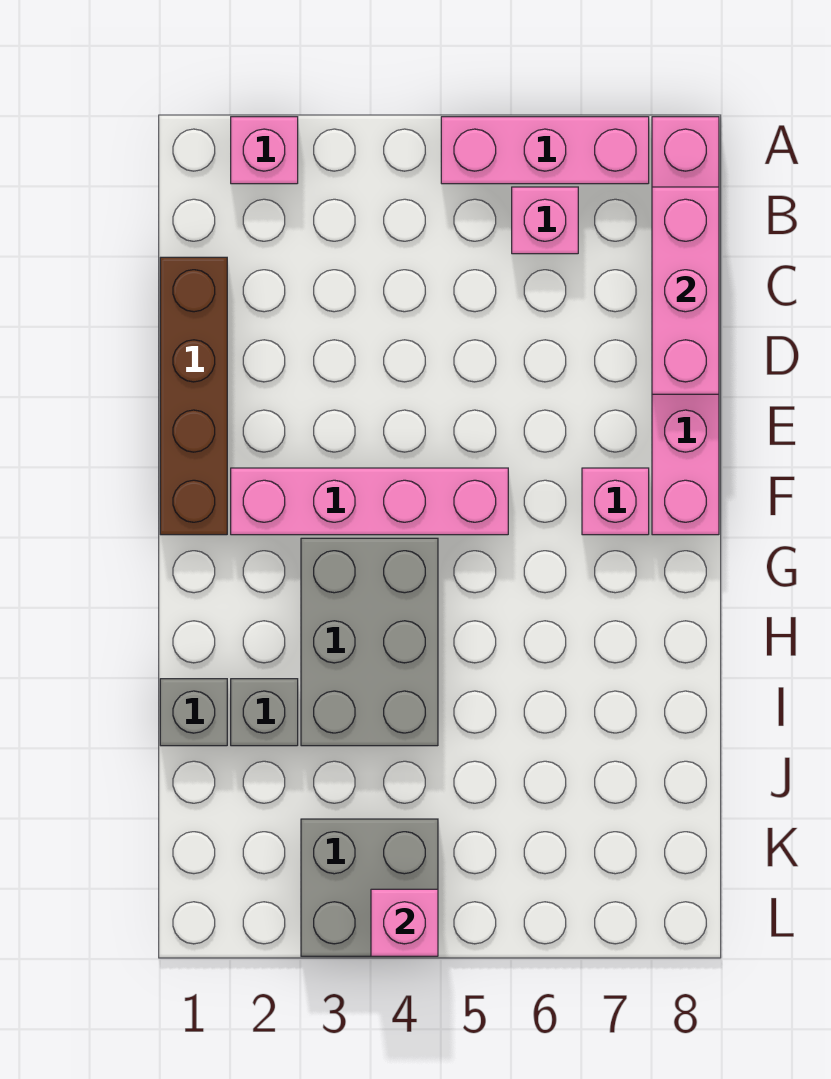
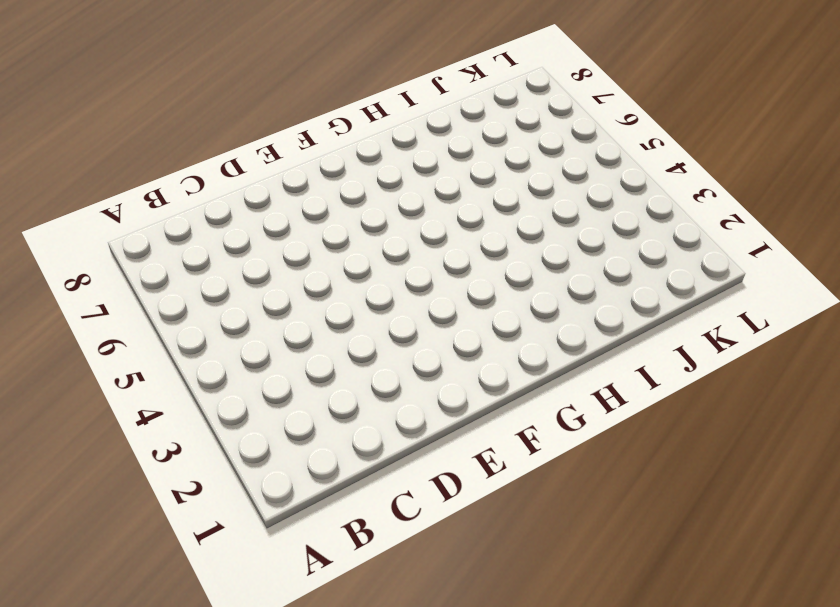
none -> pink 1x1 brick [231,117,298,184]
none -> pink 1x3 brick [441,117,649,184]
none -> pink 1x6 brick [652,117,719,535]

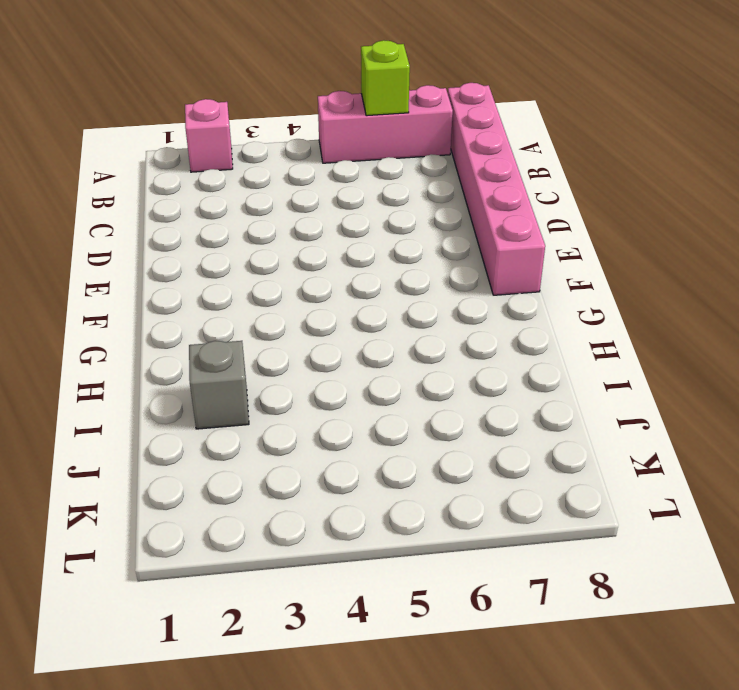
lime 1x1 brick [361,40,410,116] -> none
none -> pink 1x1 brick [512,187,578,254]
none -> brown 1x4 brick [160,257,227,535]
none -> pink 1x4 brick [231,468,508,535]

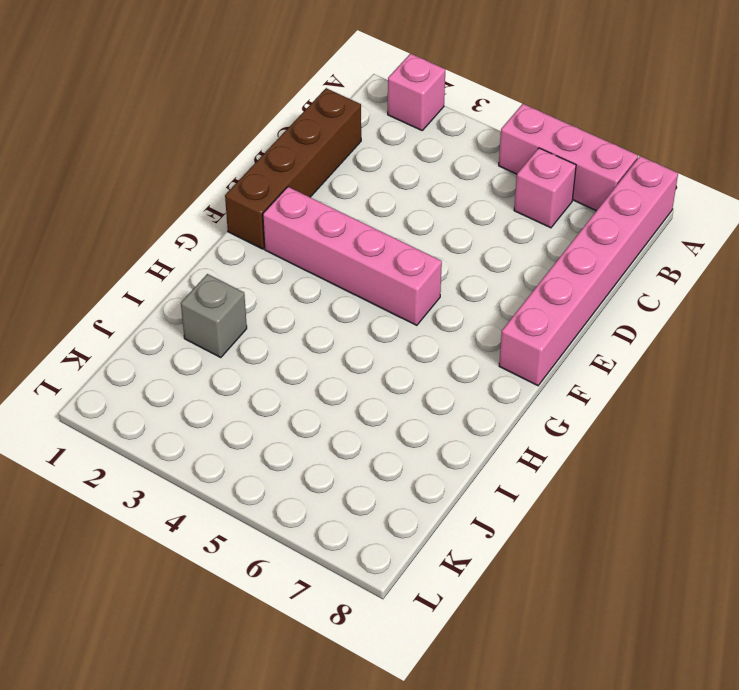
none -> pink 1x1 brick [582,468,649,535]
none -> grey 2x3 brick [301,538,438,746]
none -> grey 1x1 brick [160,679,227,746]

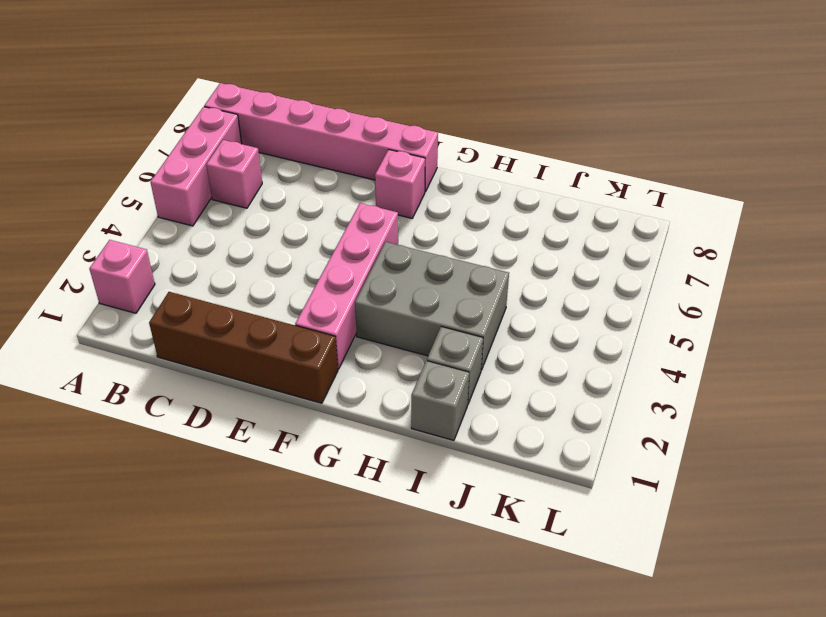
none -> grey 2x2 brick [301,819,438,956]
none -> pink 1x3 brick [652,187,719,394]
none -> pink 1x1 brick [371,889,438,956]

